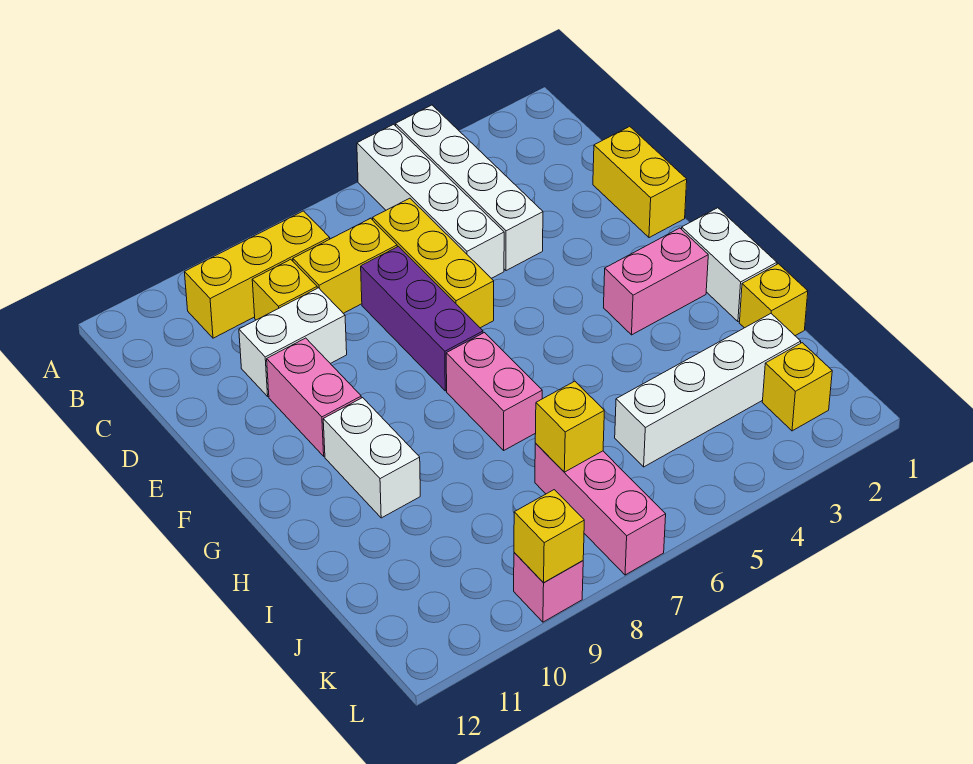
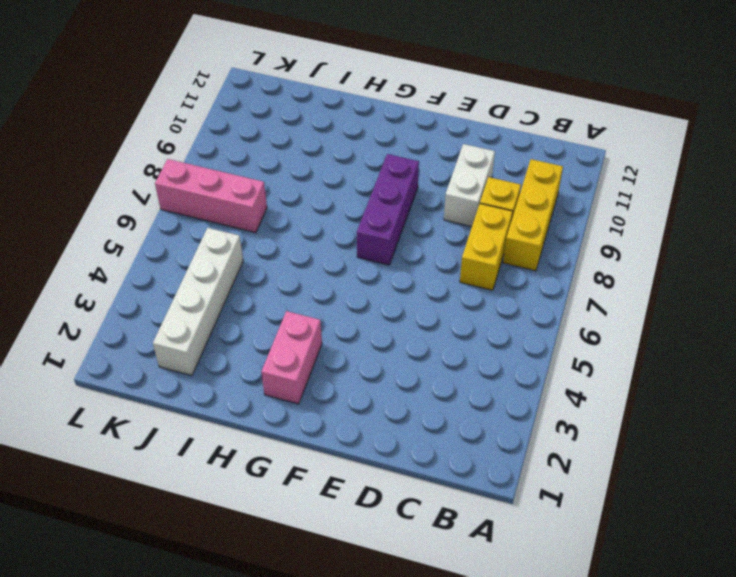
purple 1x3 brick [357,154,419,265] -> purple 1x3 brick turned to [361,246,483,391]
none -> white 1x4 brick [396,105,543,271]
none -> white 1x4 brick [357,124,504,278]
none -> yellow 1x3 brick [373,198,494,328]

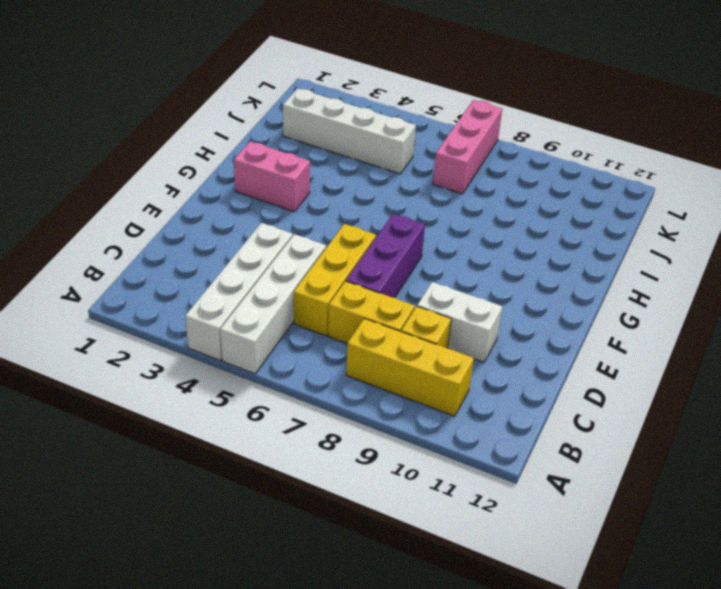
none -> yellow 1x2 brick [593,126,687,238]
none -> pink 1x2 brick [267,338,361,456]
none -> white 1x2 brick [682,208,777,322]

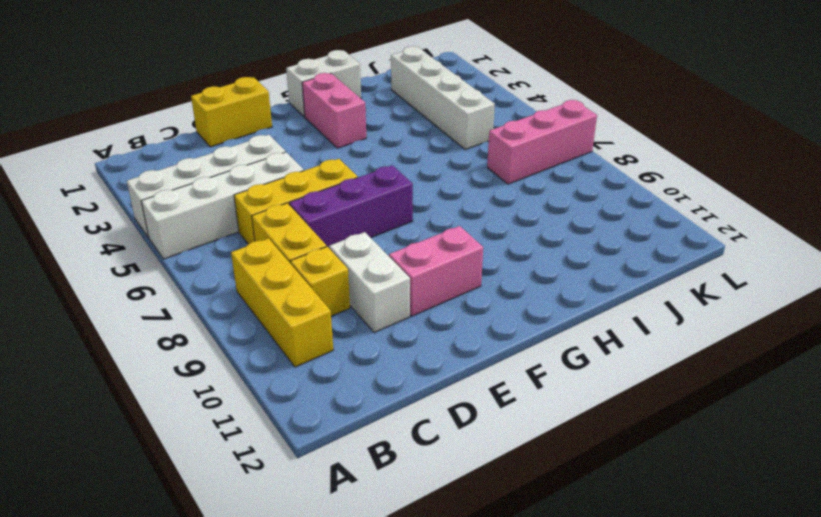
none -> pink 1x2 brick [446,333,542,450]
none -> white 1x2 brick [323,398,420,518]
none -> yellow 1x1 brick [739,264,808,336]

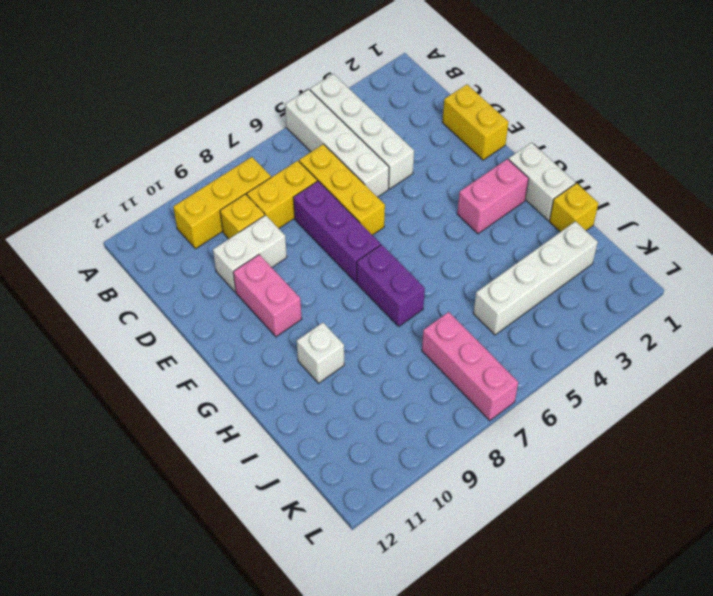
purple 1x2 brick [357,245,425,326] -> pink 1x2 brick [446,333,542,450]
white 1x1 brick [297,323,344,383] -> white 1x2 brick [323,398,420,518]
none -> yellow 1x1 brick [762,343,832,431]
none -> pink 1x1 brick [514,553,583,622]
none -> yellow 1x1 brick [535,381,604,472]

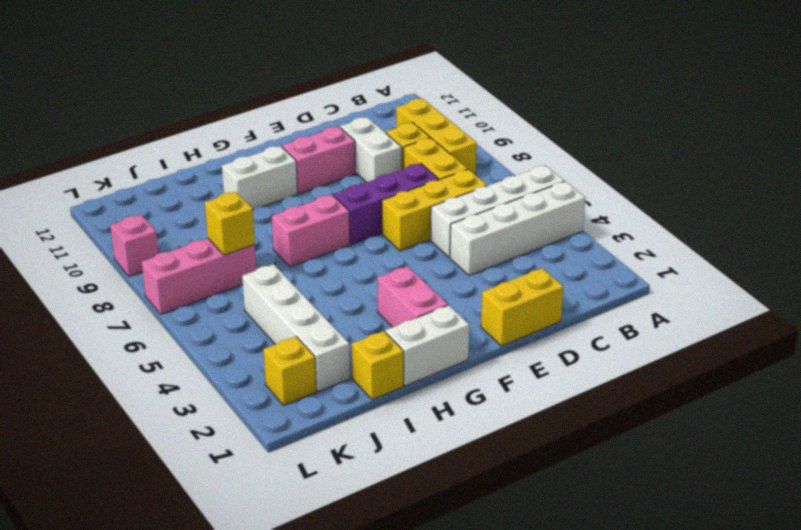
none -> yellow 1x1 brick [514,490,584,582]

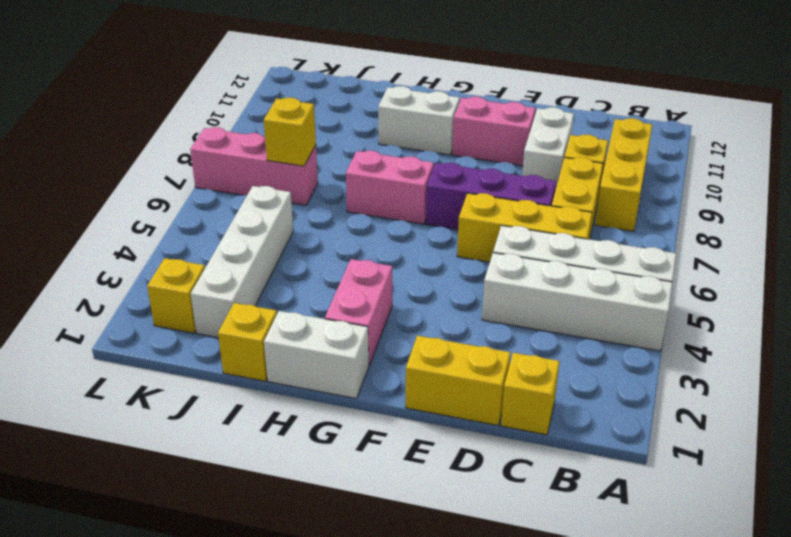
yellow 1x1 brick [501,353,560,435] -> yellow 1x1 brick moved to [514,490,584,582]
none -> pink 1x1 brick [514,553,583,622]

